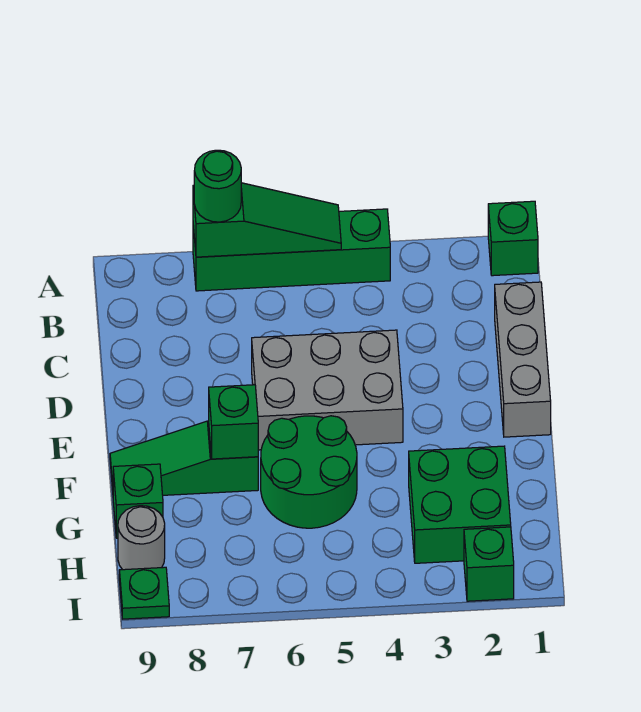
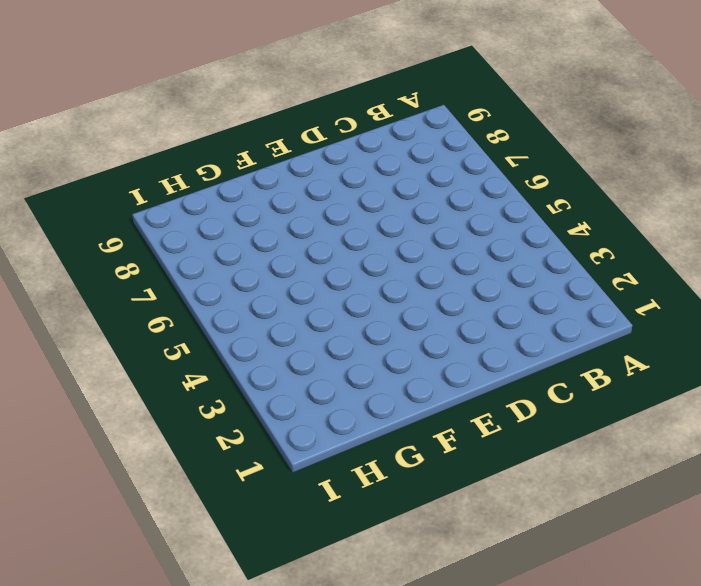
none -> green 1x1 brick [488,201,538,276]
none -> green 1x4 brick [193,209,390,291]
none -> grey 1x3 brick [495,282,551,437]

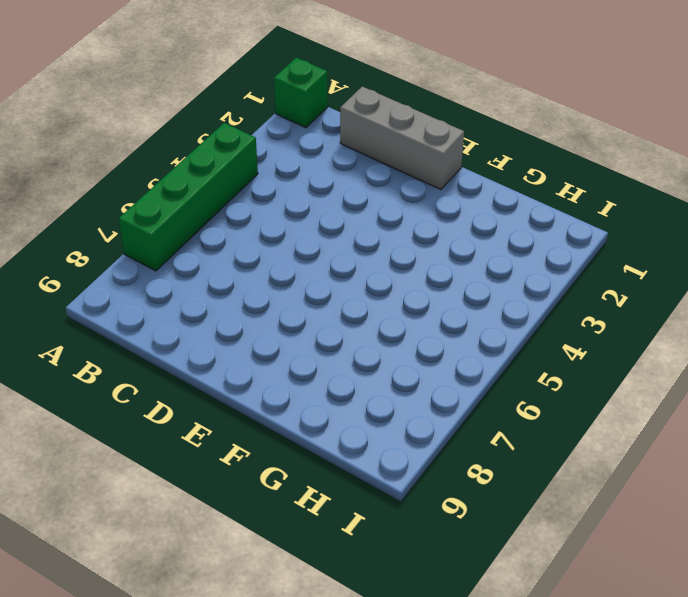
none -> grey 2x3 brick [252,330,403,450]
none -> green 2x2 round brick [261,416,357,528]
none -> green 1x3 slope [110,421,258,495]

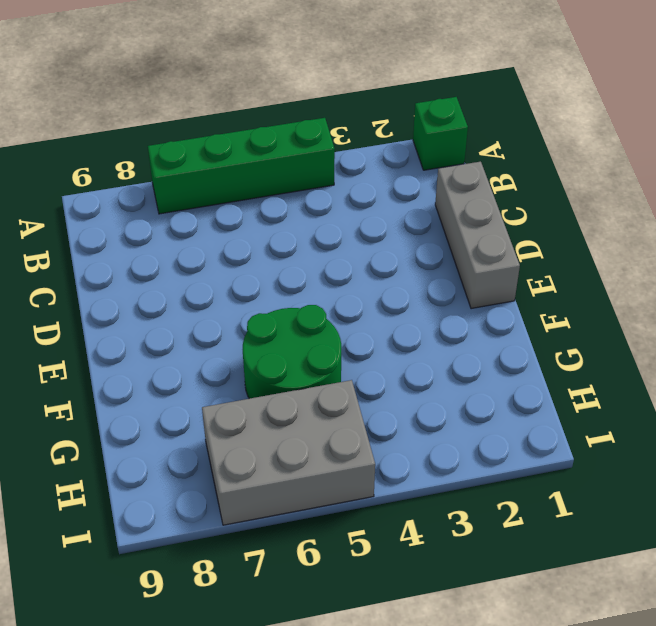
grey 2x3 brick [202,380,375,525] -> grey 2x3 brick moved to [252,330,403,450]
none -> green 1x3 slope [110,421,258,495]
none -> green 2x2 brick [409,446,511,563]
none -> green 1x1 brick [113,464,163,538]

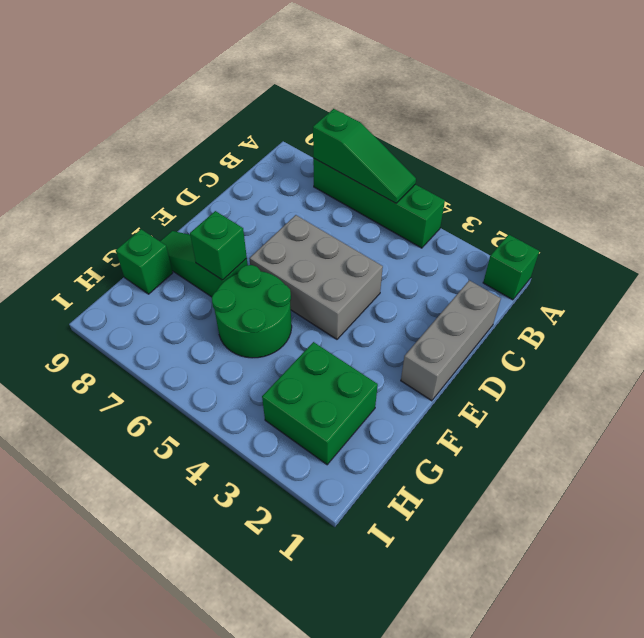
none -> grey 1x1 round brick [118,506,165,570]
none -> green 1x1 brick [464,527,514,601]
none -> green 1x1 plate [119,567,169,619]

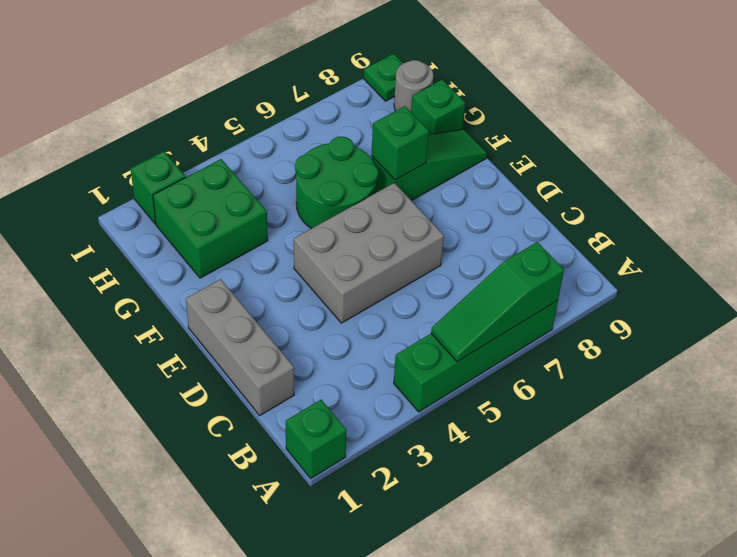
none -> green 1x1 round brick [194,150,241,222]

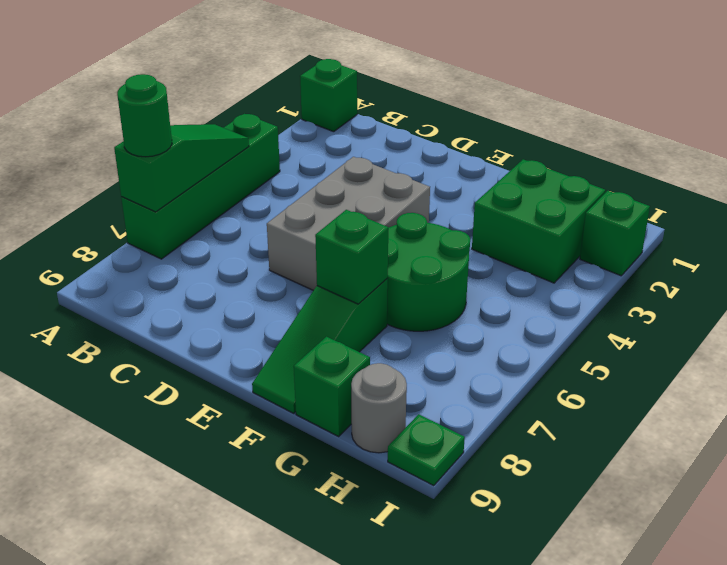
none -> grey 1x3 brick [495,282,551,437]

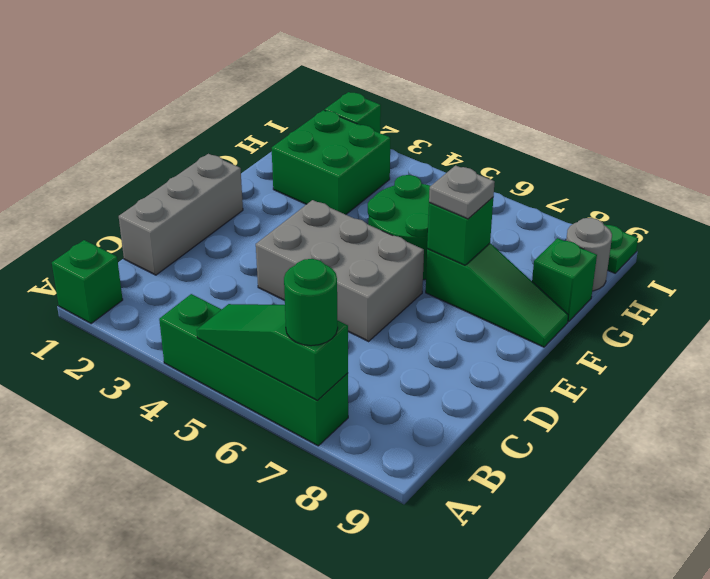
grey 1x1 plate [429,165,495,219] -> none

